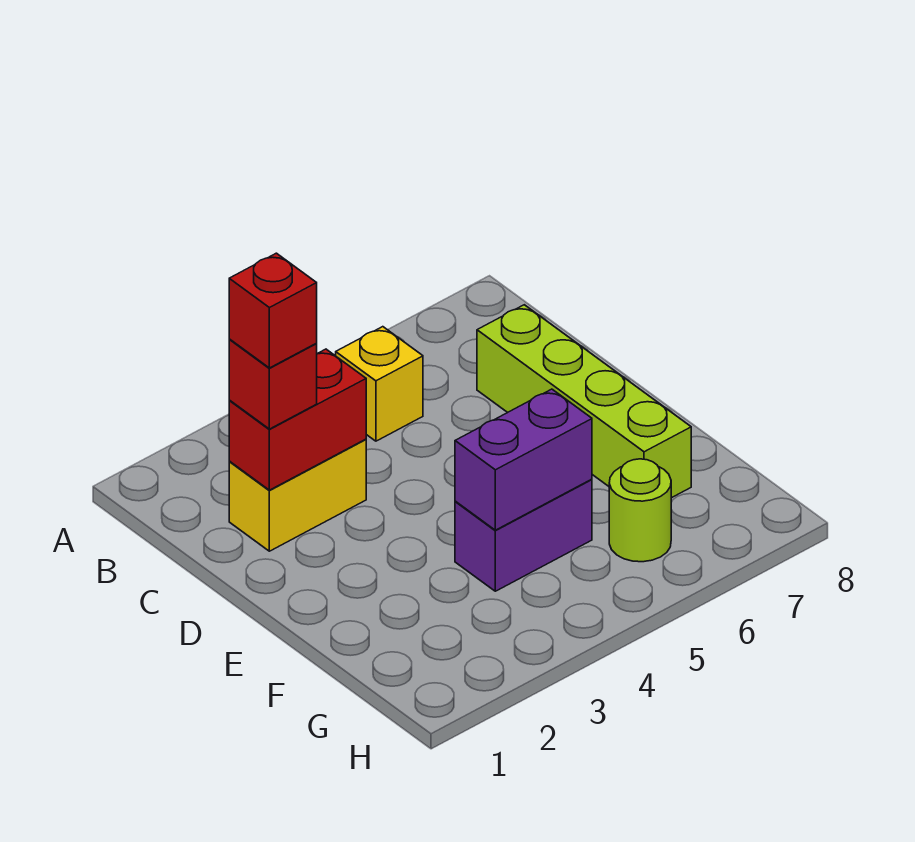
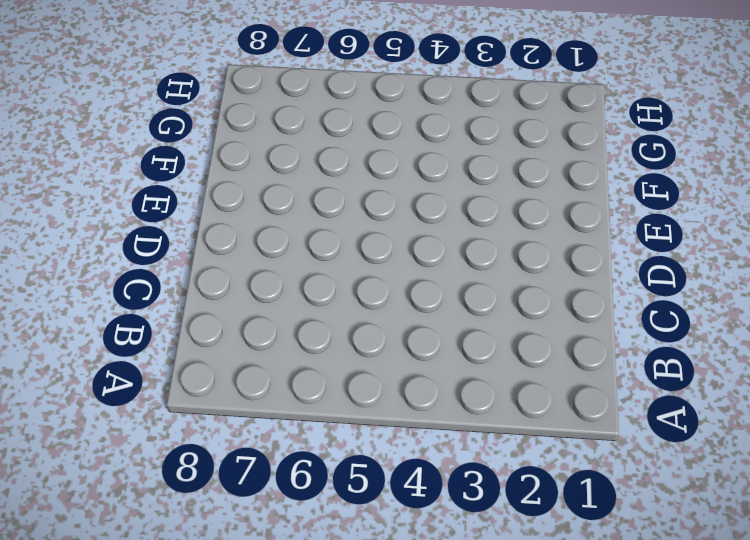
none -> yellow 1x1 brick [336,327,423,441]
none -> yellow 1x2 brick [229,439,366,551]

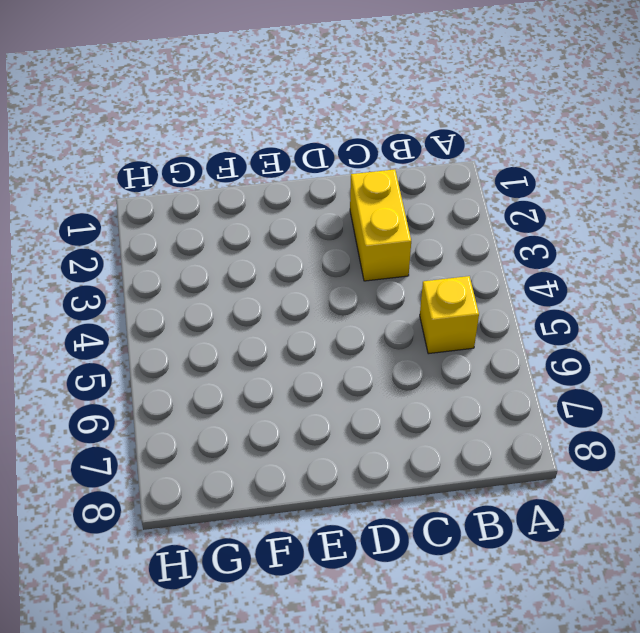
none -> lime 1x4 brick [477,305,691,498]
none -> purple 1x2 brick [455,479,592,591]

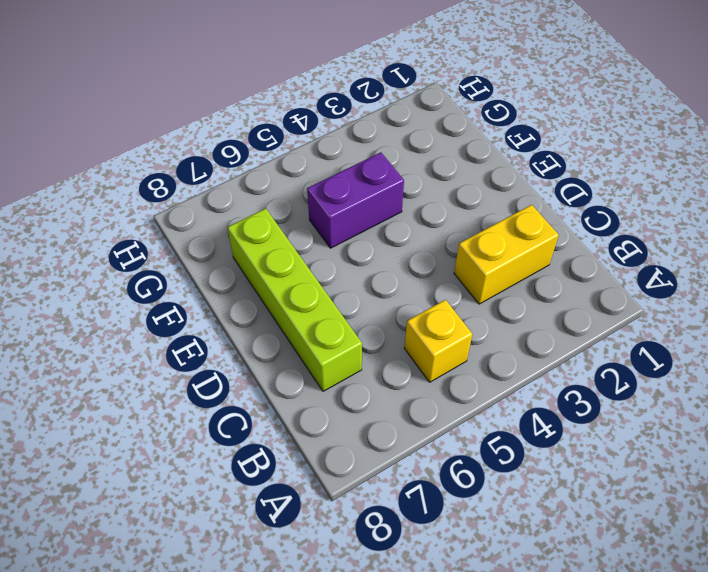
none -> lime 1x1 round brick [609,459,671,562]
none -> red 1x2 brick [229,349,366,490]

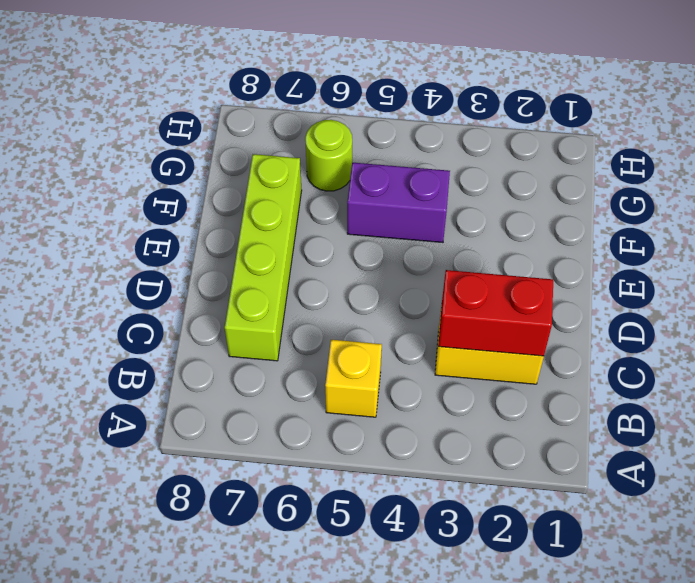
none -> purple 1x2 brick [455,389,592,530]
none -> red 1x1 brick [229,340,317,429]

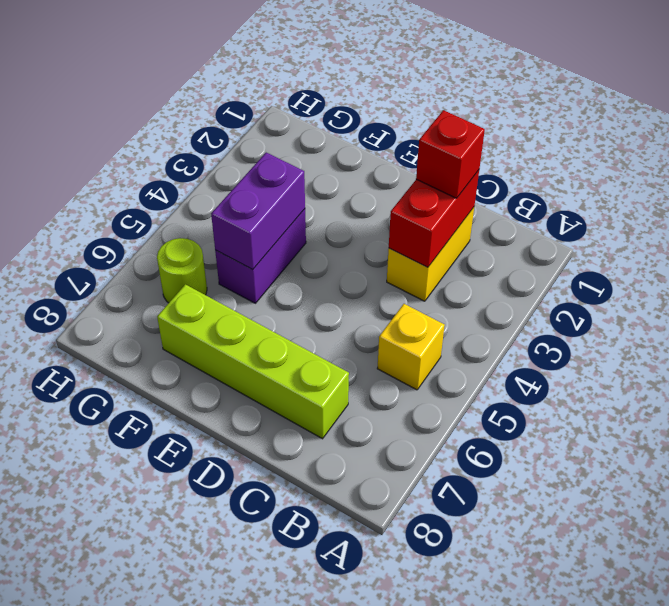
none -> red 1x1 brick [229,253,317,368]

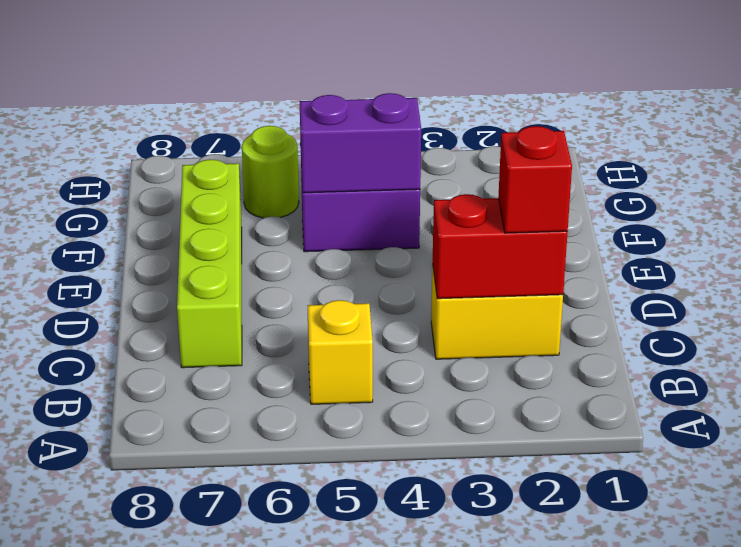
none -> red 1x1 brick [229,253,317,368]

